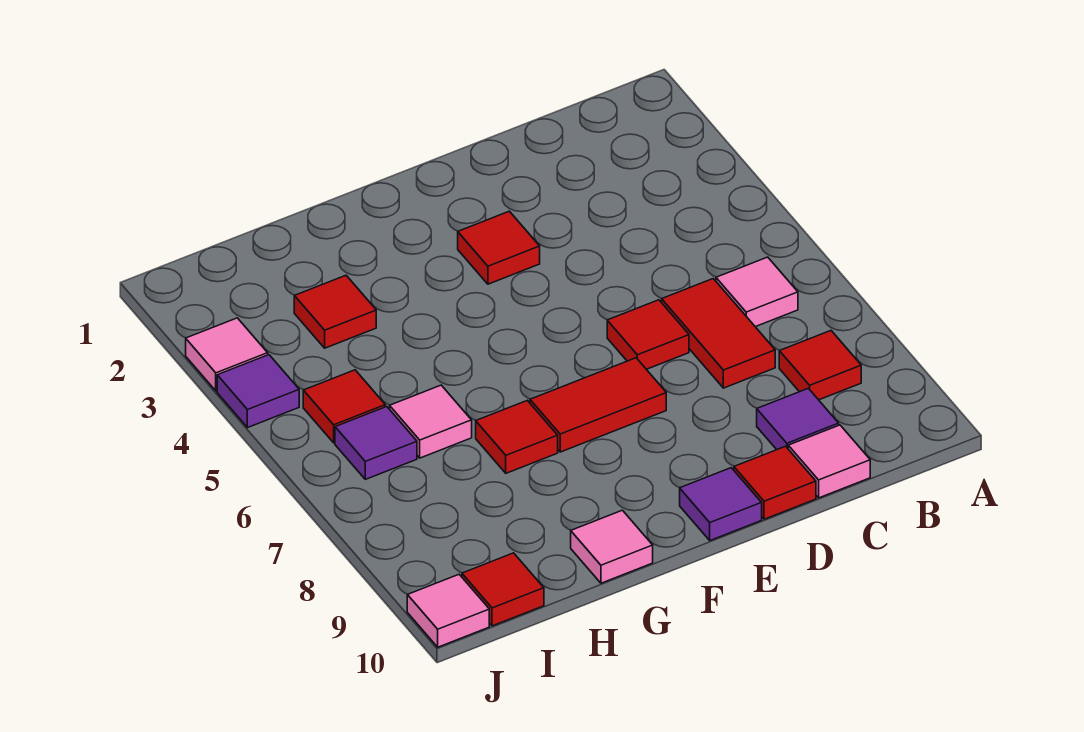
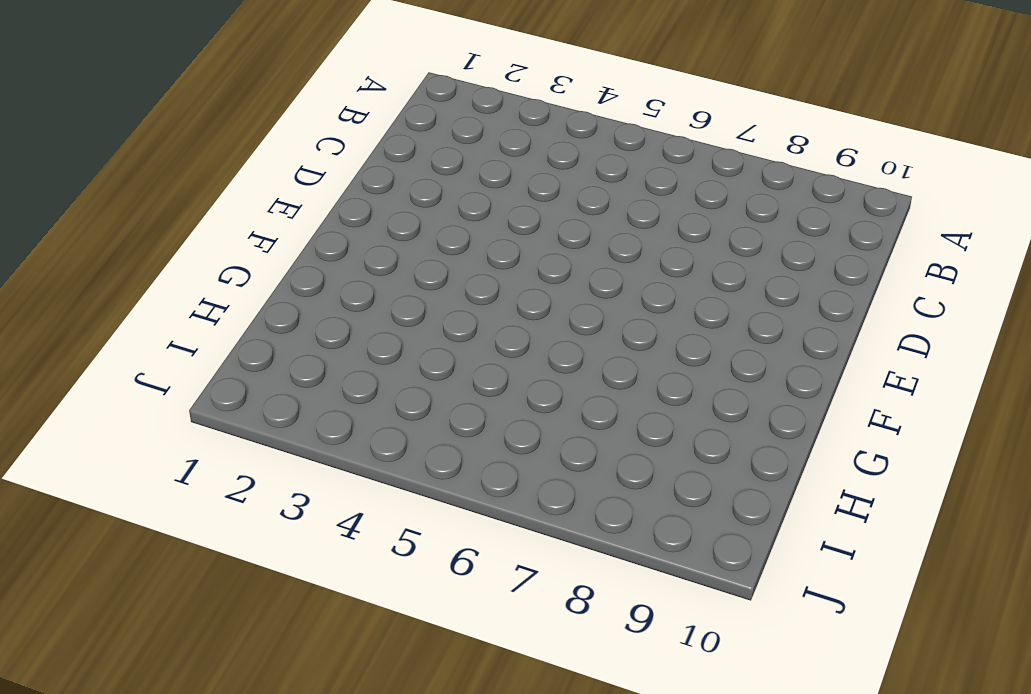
none -> pink 1x1 tile [716,257,798,327]
none -> red 1x1 tile [779,331,861,400]
none -> red 1x2 tile [662,279,775,388]

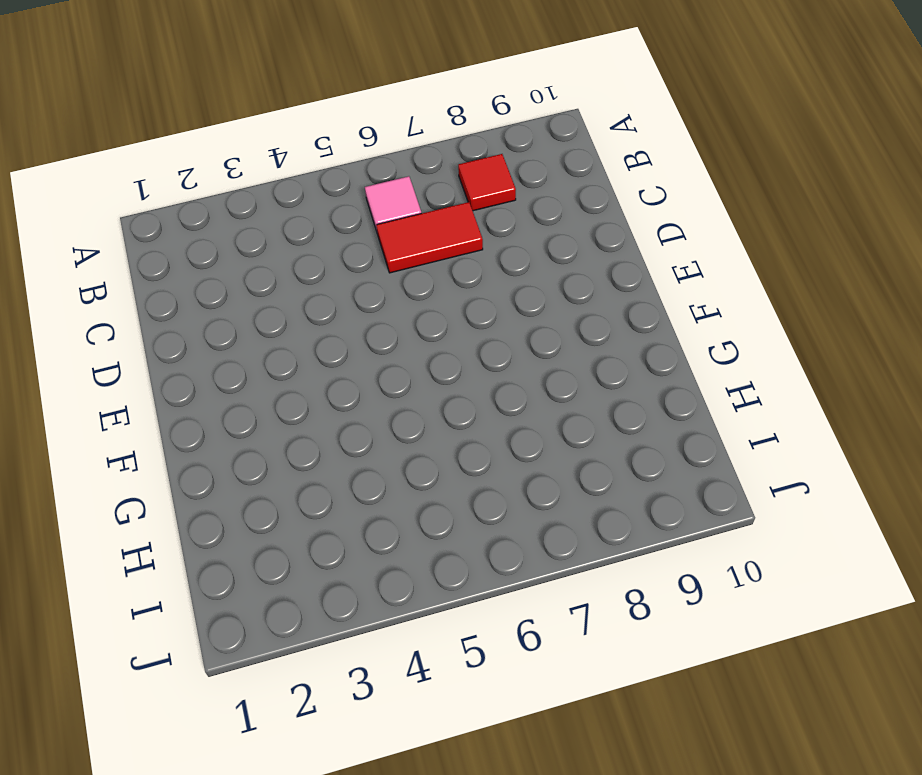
none -> purple 1x1 tile [757,388,839,450]
none -> pink 1x1 tile [788,425,870,498]
none -> red 1x1 tile [607,300,689,369]

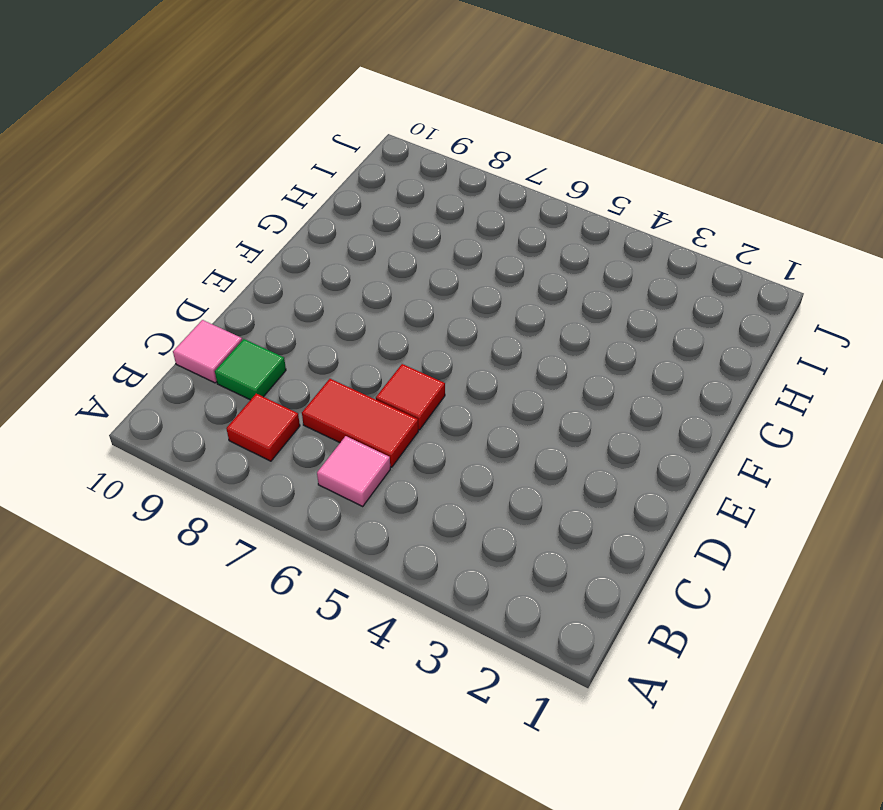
green 1x1 tile [215,339,286,400] -> purple 1x1 tile [757,388,839,450]
none -> red 1x1 tile [734,446,816,519]
none -> red 1x1 tile [458,211,540,284]
none -> red 1x2 tile [530,358,666,452]

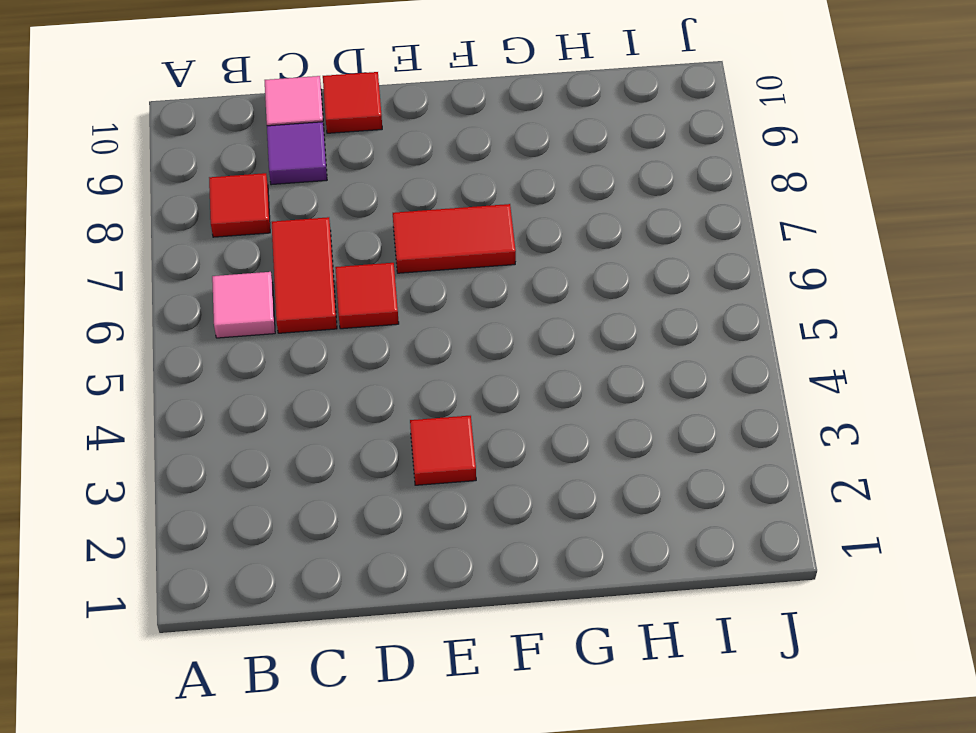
none -> purple 1x1 tile [680,468,762,540]
none -> red 1x1 tile [476,400,558,473]
none -> pink 1x1 tile [571,510,653,583]

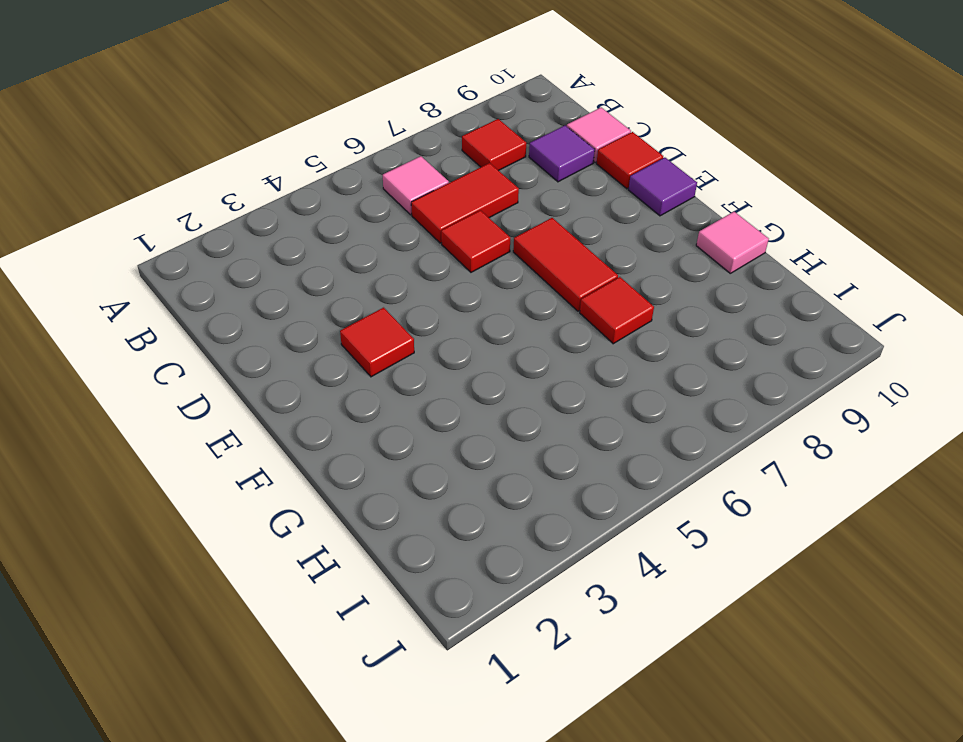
none -> red 1x1 tile [294,275,376,348]
none -> pink 1x1 tile [390,385,472,458]
none -> red 1x1 tile [303,370,385,443]

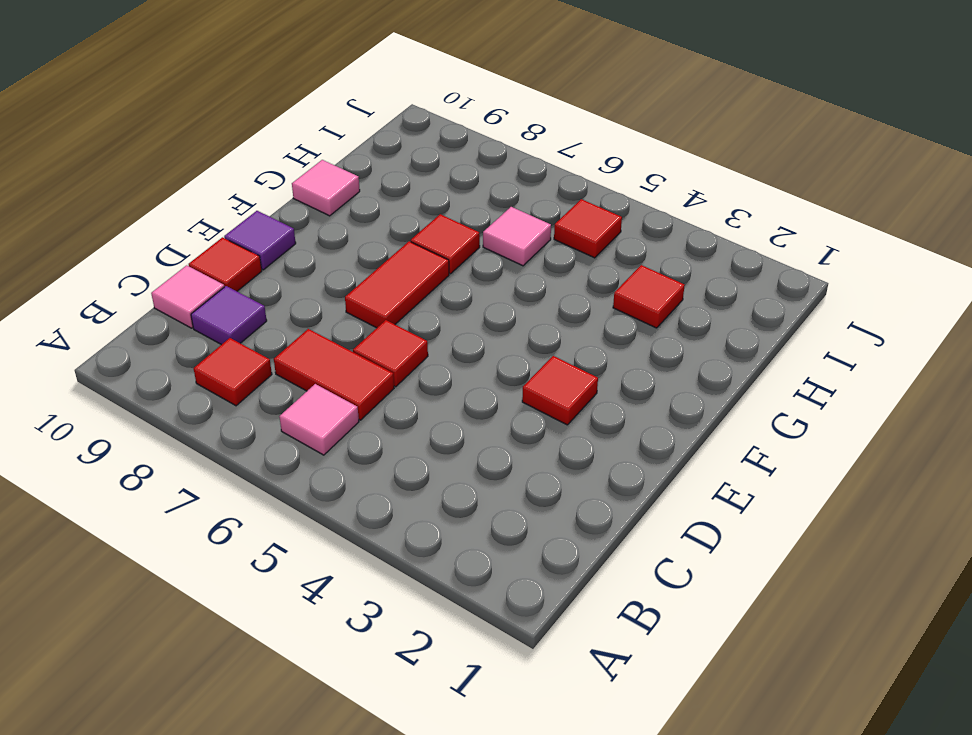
none -> purple 1x1 tile [335,407,417,479]
none -> red 1x1 tile [462,553,544,626]
none -> pink 1x1 tile [186,318,268,391]

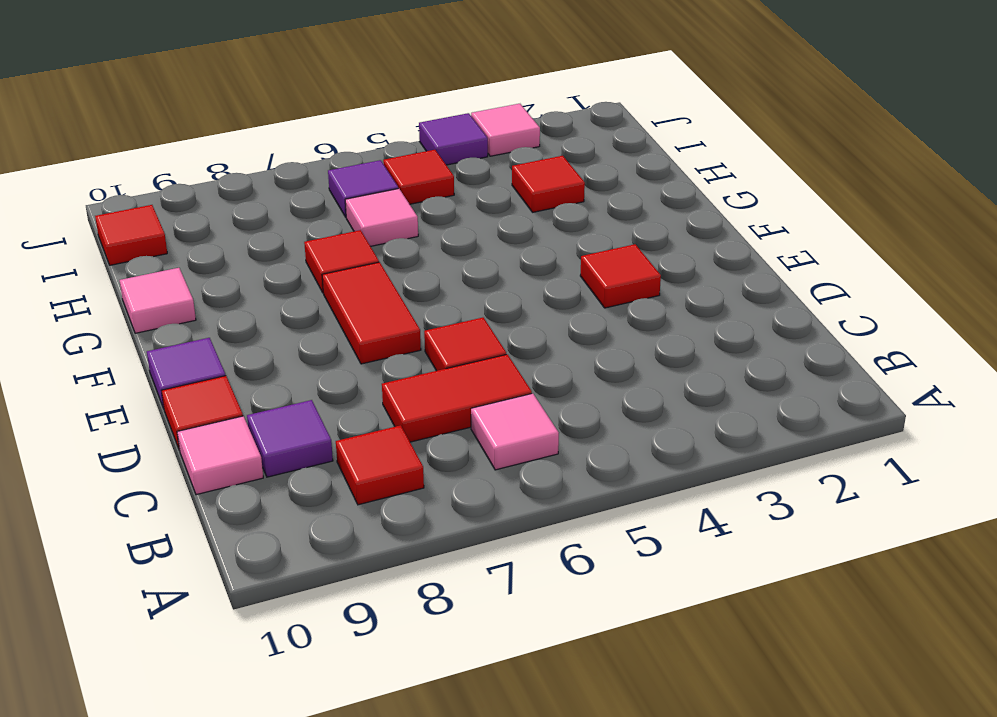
none -> pink 1x1 tile [407,575,489,647]

